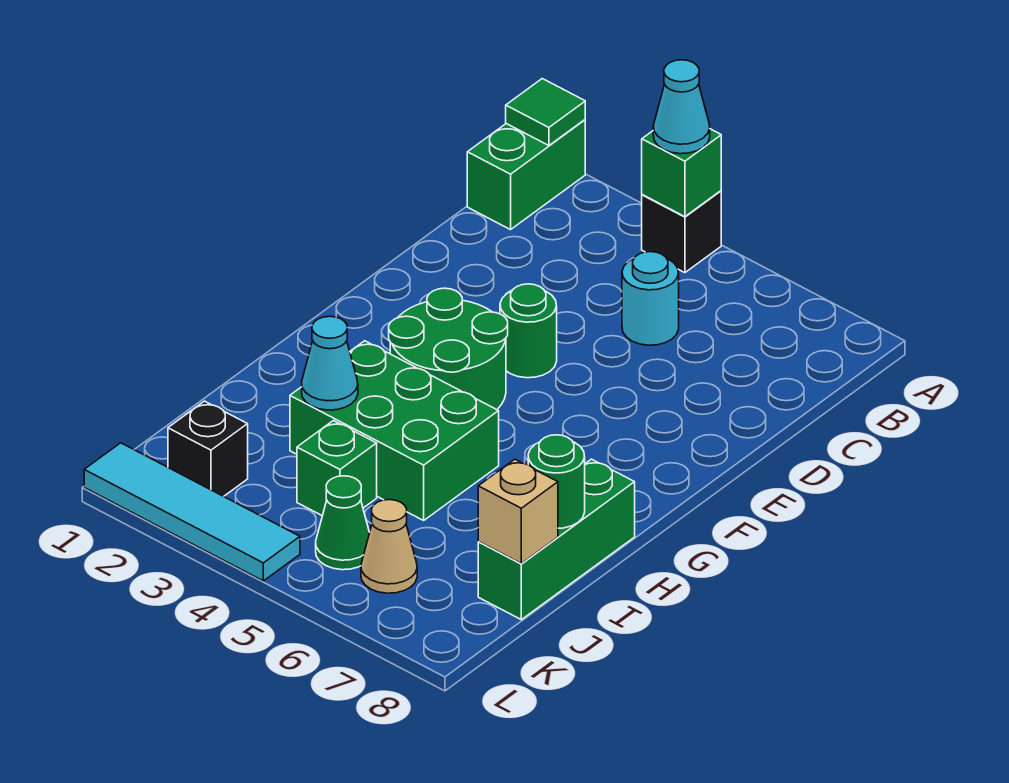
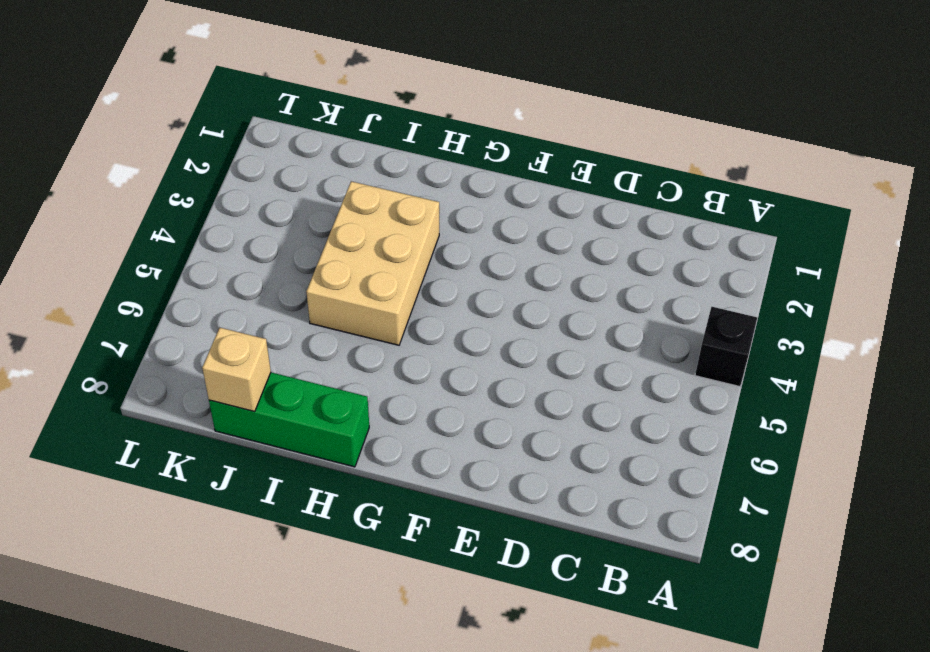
tan 2x3 brick [306,181,439,345] -> green 2x3 brick [290,341,499,520]
none -> green 1x2 brick [467,120,585,230]
none -> cyan 1x1 round brick [622,252,679,345]
none -> green 1x1 round brick [500,284,557,378]

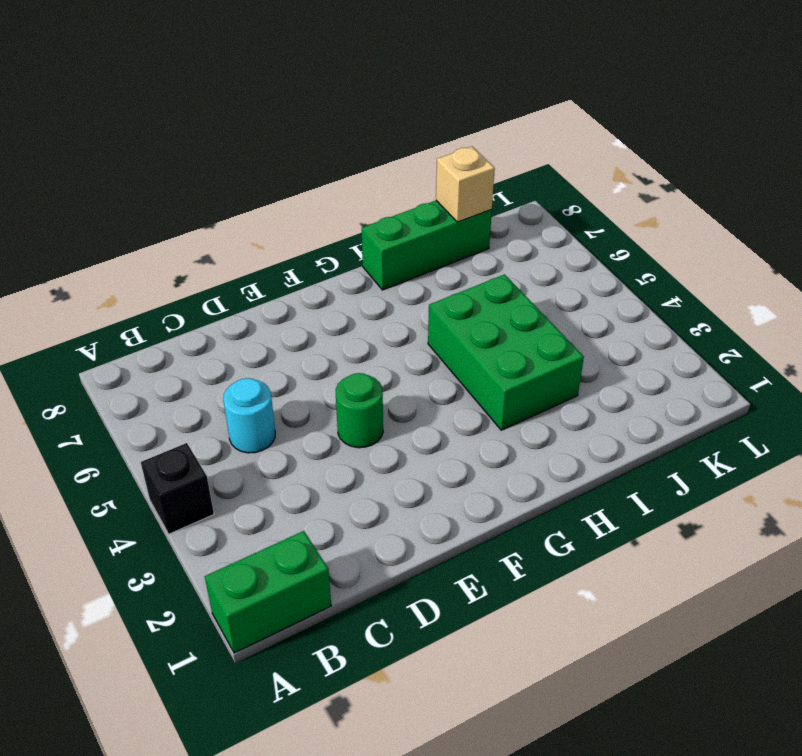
none -> green 2x2 round brick [389,288,508,410]
none -> green 1x1 brick [297,421,377,516]
none -> black 1x1 brick [168,401,248,496]

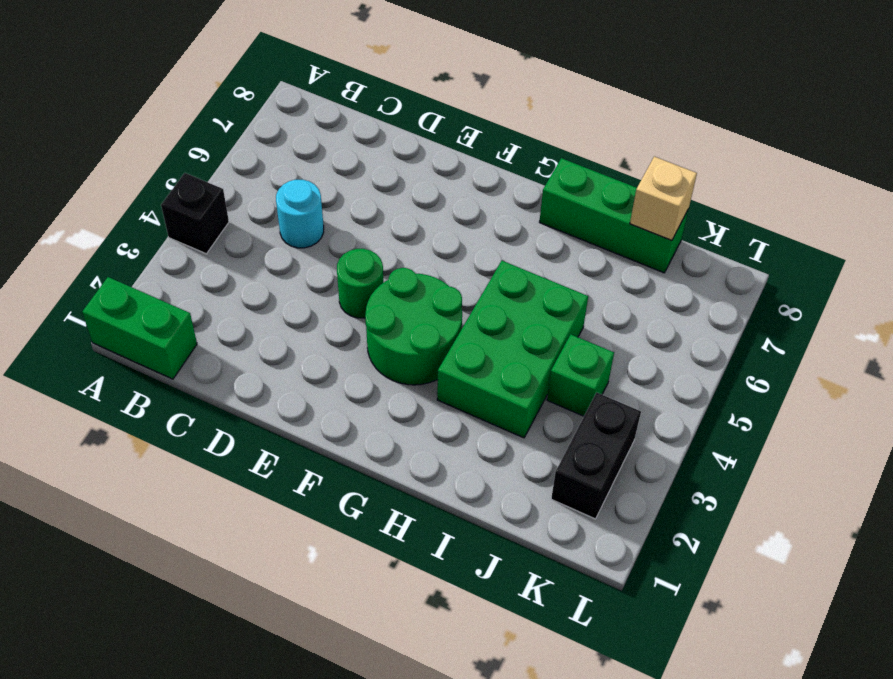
black 1x2 brick [551,392,641,519] -> black 1x1 brick [168,401,248,496]
none -> green 1x1 cone [316,476,370,570]
none -> tan 1x1 cone [361,500,417,593]
none -> cyan 1x4 tile [84,443,300,581]

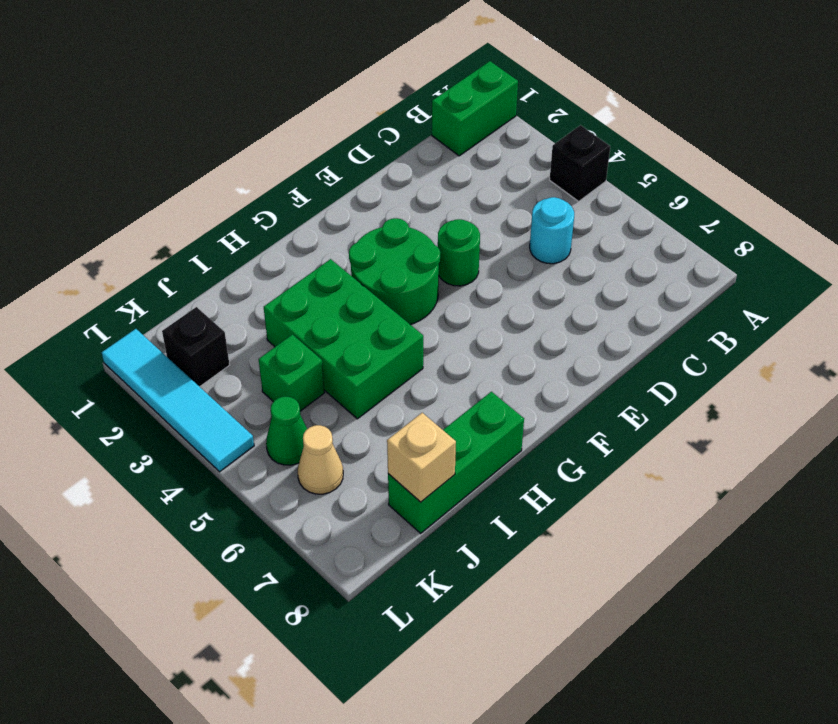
none -> green 1x1 tile [506,79,585,146]
none -> green 1x1 brick [642,129,721,217]
none -> cyan 1x1 cone [302,316,358,410]

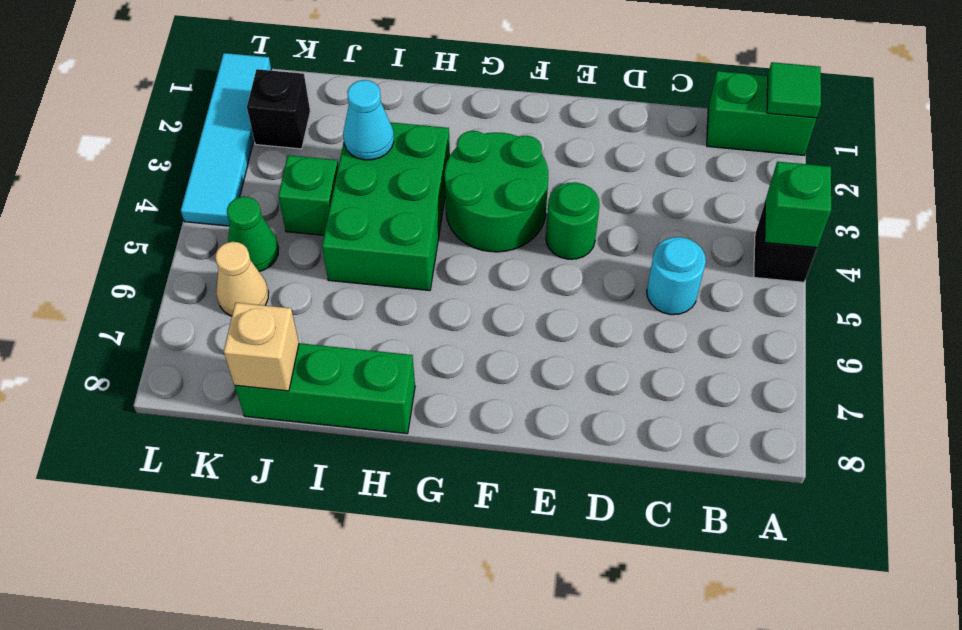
none -> green 1x1 round brick [528,435,585,528]
none -> cyan 1x1 cone [653,60,710,154]

